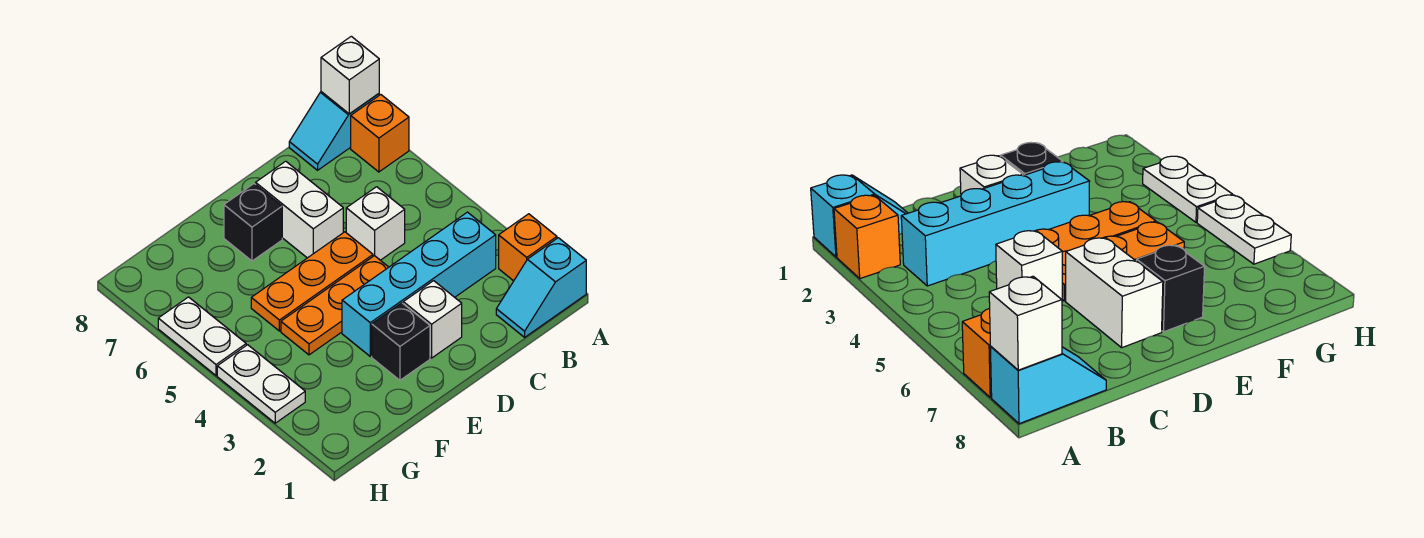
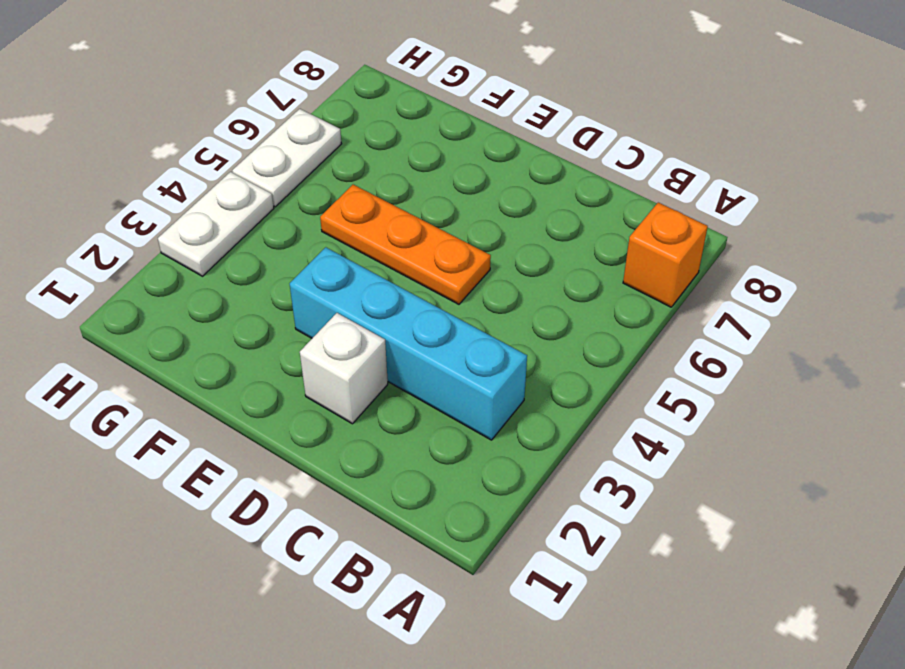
none -> cyan 1x2 slope [496,238,586,337]
none -> orange 1x1 brick [499,214,557,281]
none -> cyan 1x2 slope [289,92,379,170]

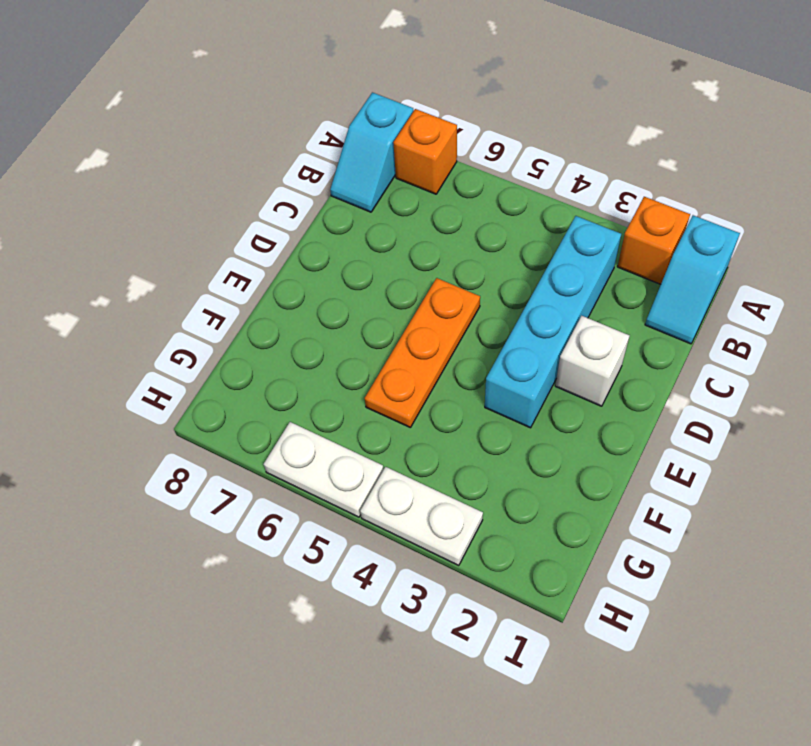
none -> white 1x1 brick [346,187,405,260]
none -> orange 1x3 plate [281,256,389,355]
none -> white 1x2 brick [256,161,343,258]

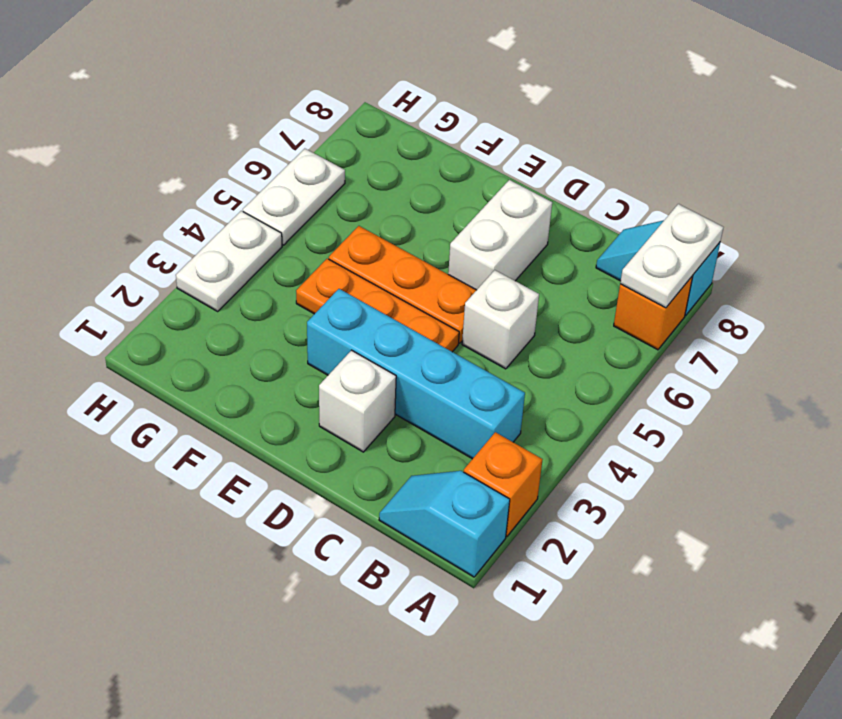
white 1x2 plate [620,204,723,308] -> white 1x1 brick [321,36,379,114]
none -> black 1x1 brick [372,303,430,380]
none -> black 1x1 brick [224,184,282,261]

